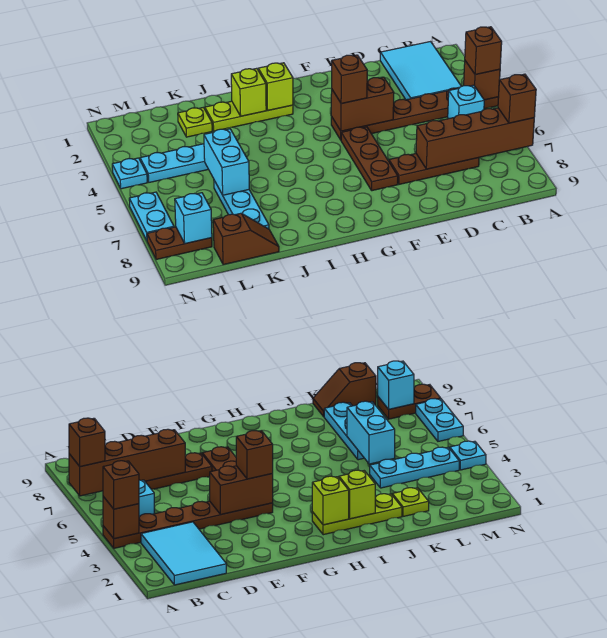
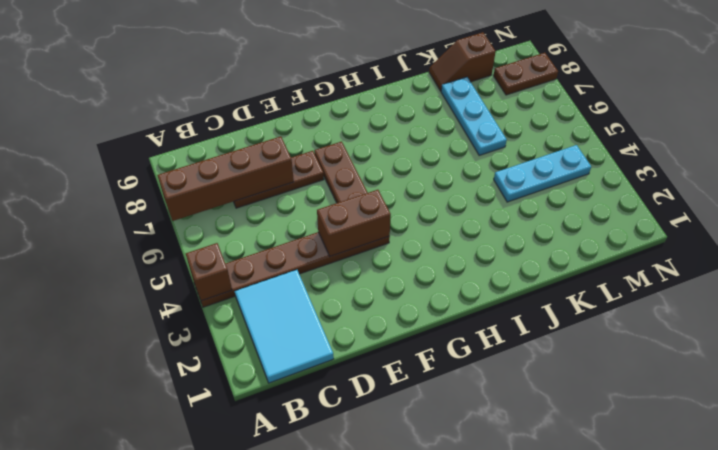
none -> cyan 1x1 brick [448,85,484,119]
none -> lime 1x3 plate [205,101,293,131]
none -> lime 1x1 plate [178,108,212,137]

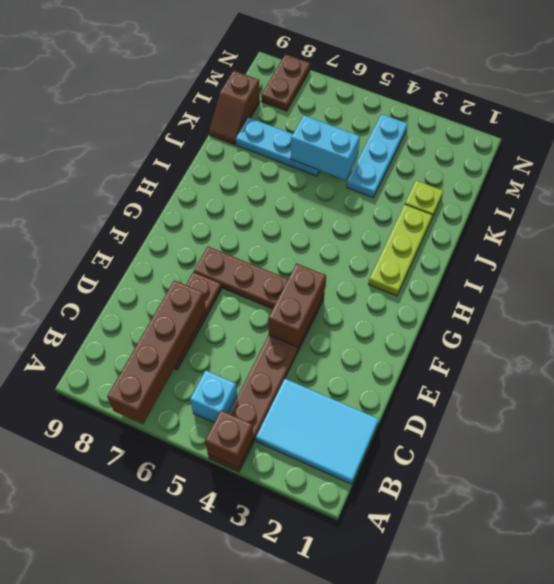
none -> cyan 1x1 plate [112,158,147,189]
none -> cyan 1x2 plate [129,192,174,240]
none -> lime 1x1 brick [258,63,293,110]

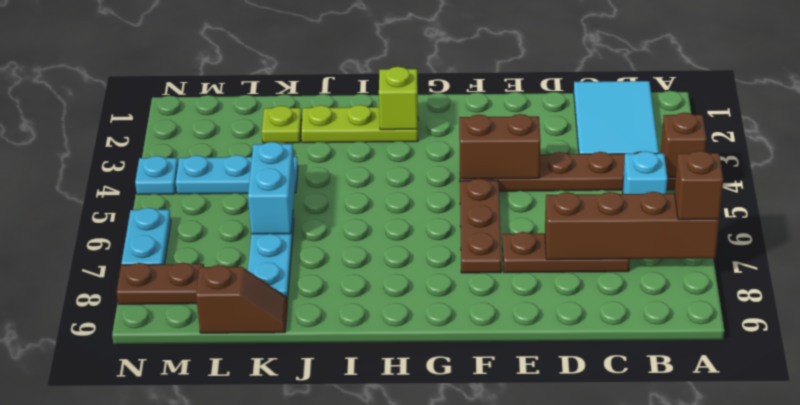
none -> lime 1x1 brick [231,68,266,116]
none -> cyan 1x1 brick [175,193,212,244]
none -> brown 1x1 brick [465,27,502,75]

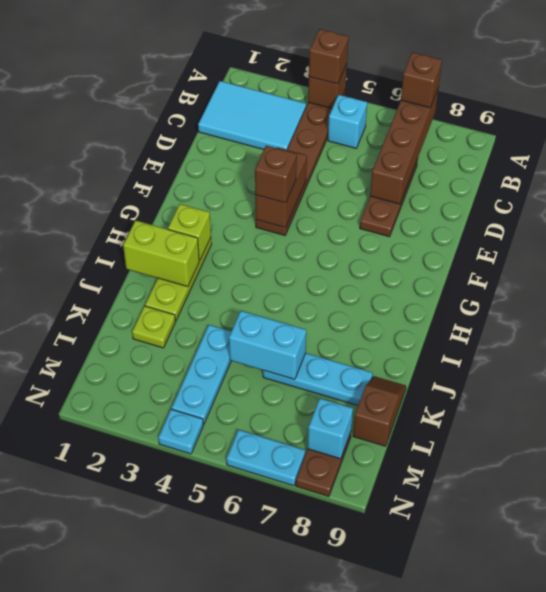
lime 1x2 brick [123,220,199,286] -> lime 1x1 brick [231,68,266,116]
none -> brown 1x3 plate [341,127,398,191]

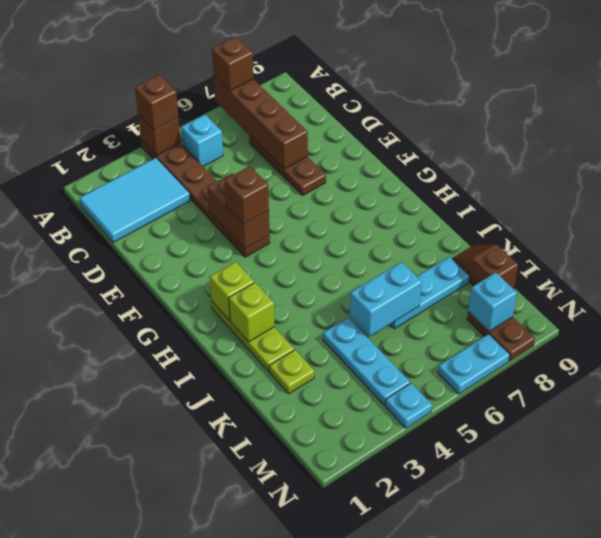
none -> brown 1x3 plate [341,127,398,191]

